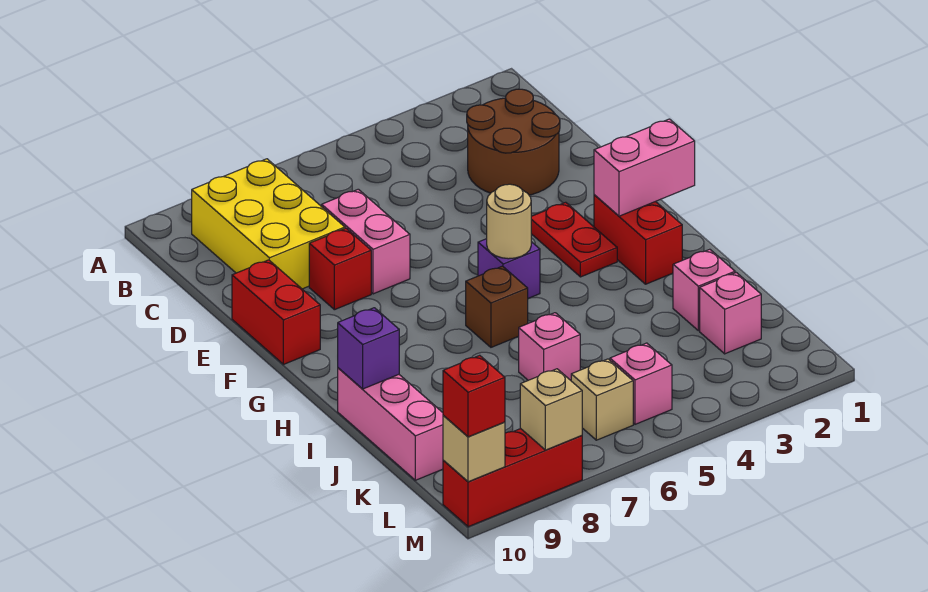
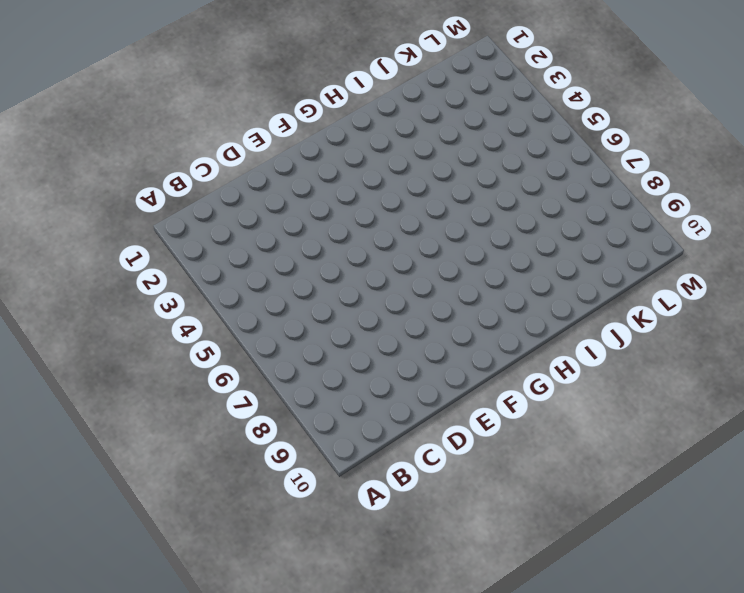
none -> yellow 2x3 brick [192,159,345,289]
none -> brown 2x2 round brick [467,89,560,195]
none -> pink 1x2 brick [322,189,410,294]

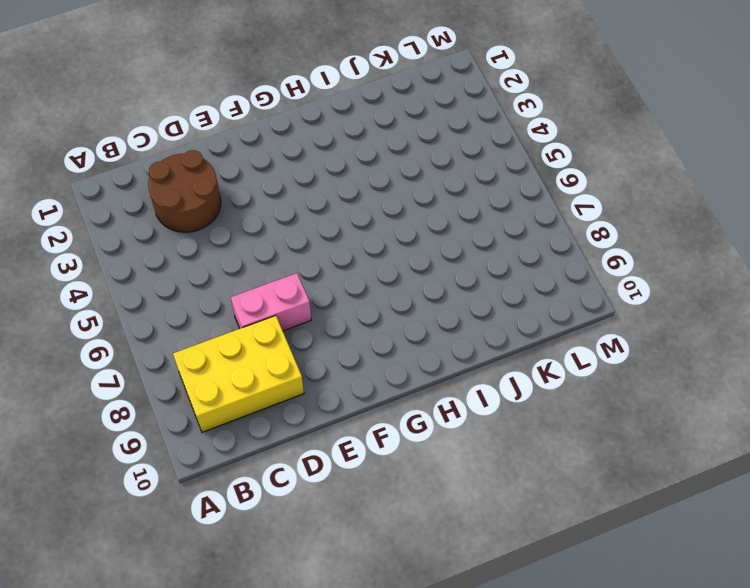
none -> red 1x1 brick [309,228,371,310]
none -> red 1x2 brick [232,260,320,364]
none -> red 1x2 plate [531,202,617,277]

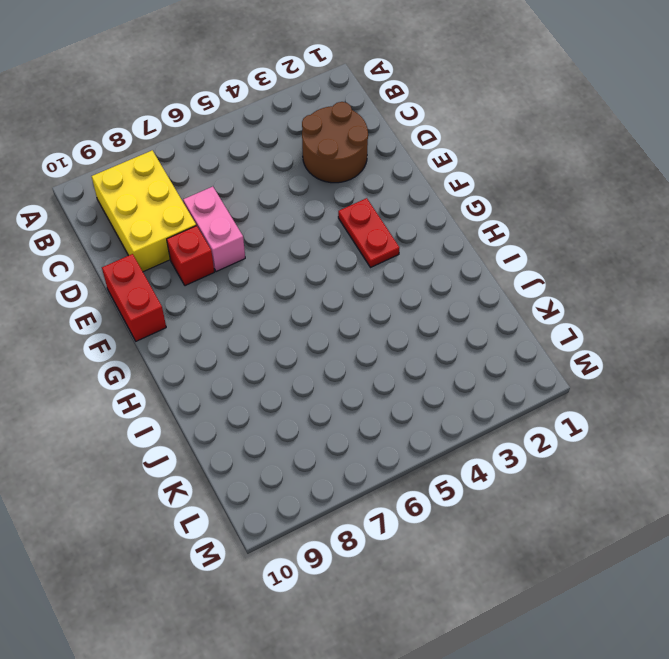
none -> red 1x2 brick [594,195,682,284]
none -> purple 1x1 brick [478,239,540,299]
none -> brown 1x1 brick [466,266,528,347]

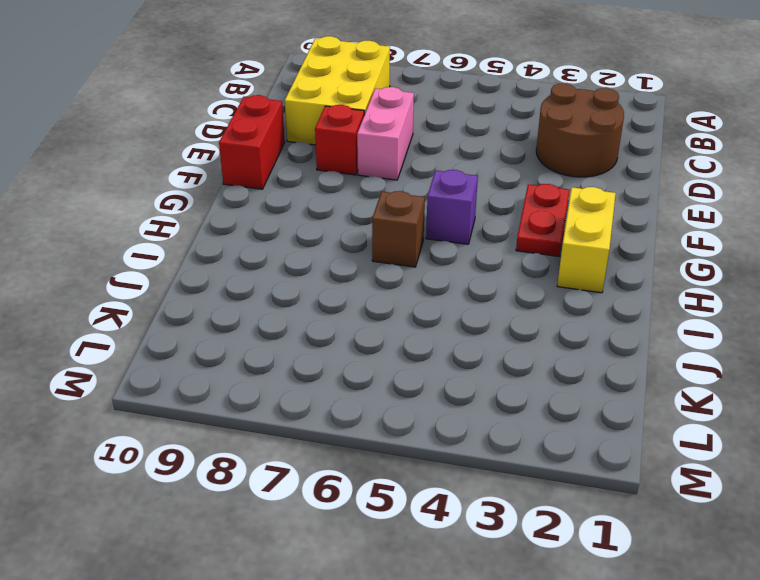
yellow 1x2 brick [557,187,616,293] -> red 1x2 brick [594,195,682,284]
none -> pink 1x3 brick [338,368,443,480]
none -> pink 1x1 brick [673,249,735,331]
none -> pink 1x1 brick [519,313,580,380]

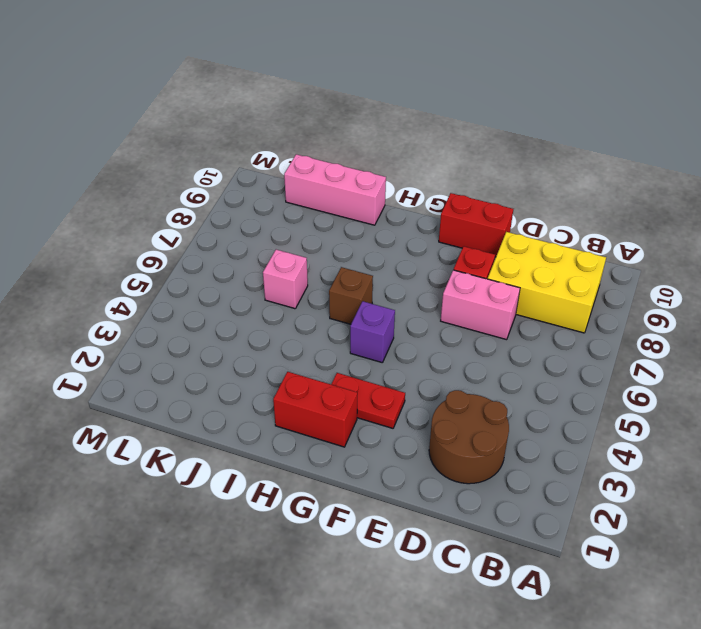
none -> pink 1x1 brick [673,249,735,331]
none -> pink 1x1 brick [700,273,761,354]
none -> pink 1x1 brick [610,343,672,424]

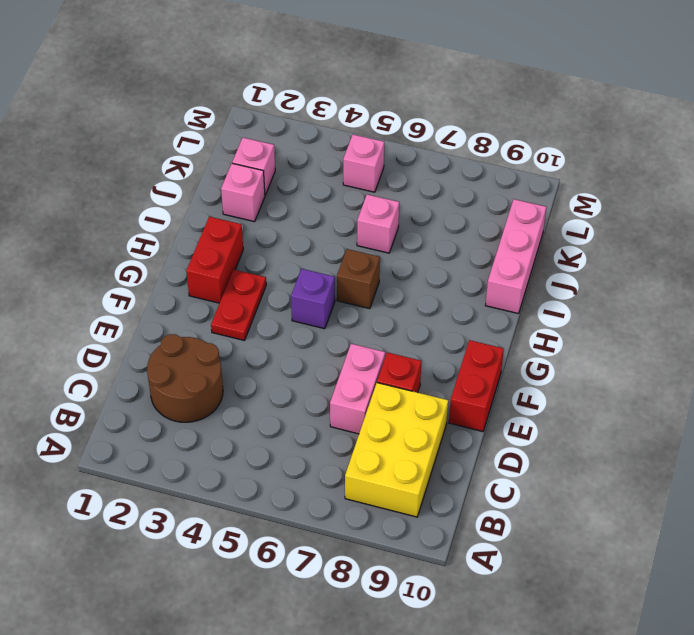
none -> tan 1x1 brick [571,359,633,440]
none -> red 1x3 brick [443,429,582,527]
none -> pink 1x2 brick [594,119,695,216]

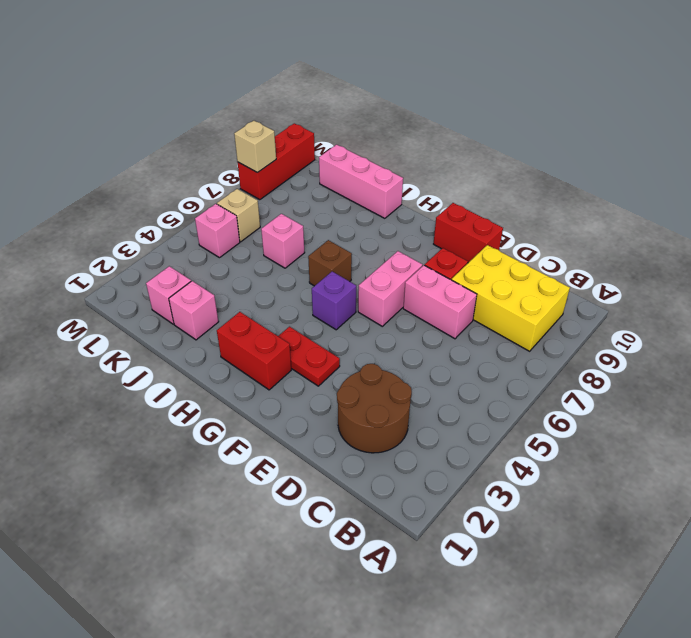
pink 1x2 brick [358,251,422,326] -> pink 1x2 brick moved to [594,119,695,216]
none -> tan 1x1 round brick [487,184,531,259]
none -> purple 1x1 brick [338,308,399,389]
none -> tan 1x1 brick [443,416,505,482]

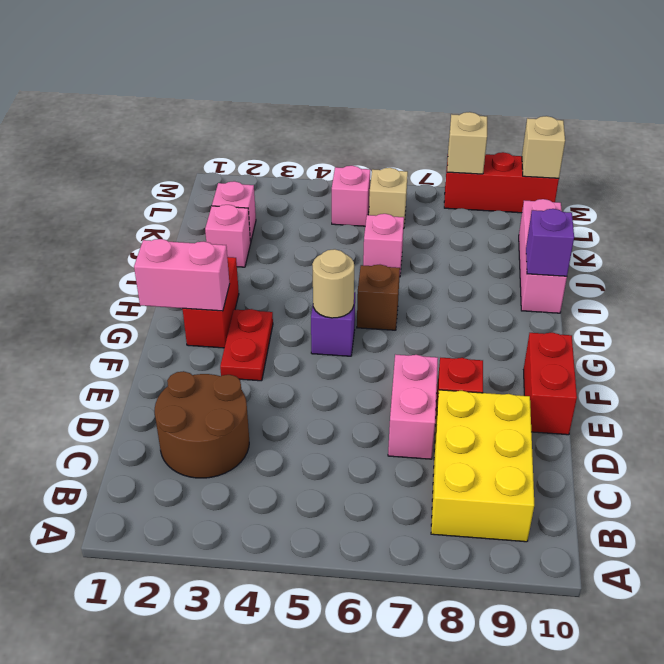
none -> red 1x1 brick [443,355,505,437]

